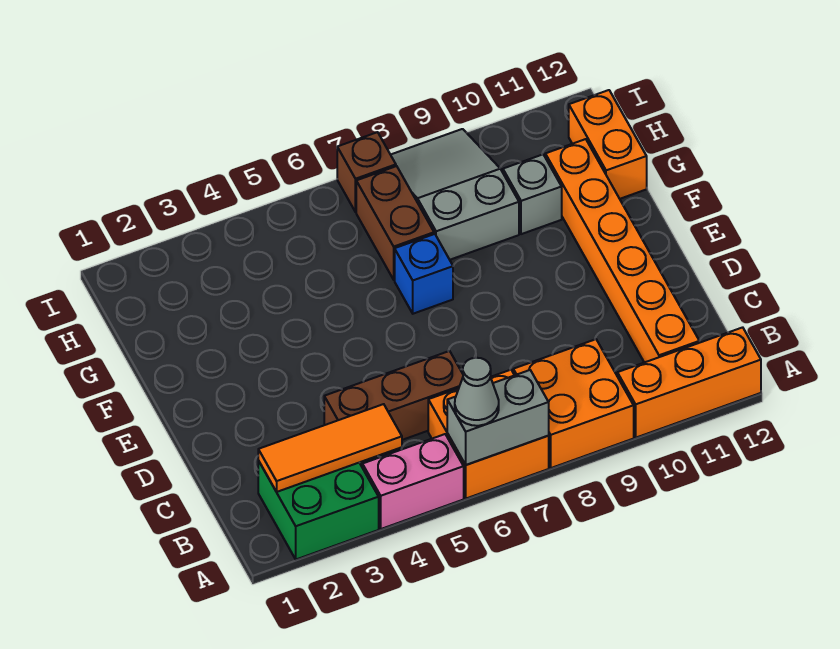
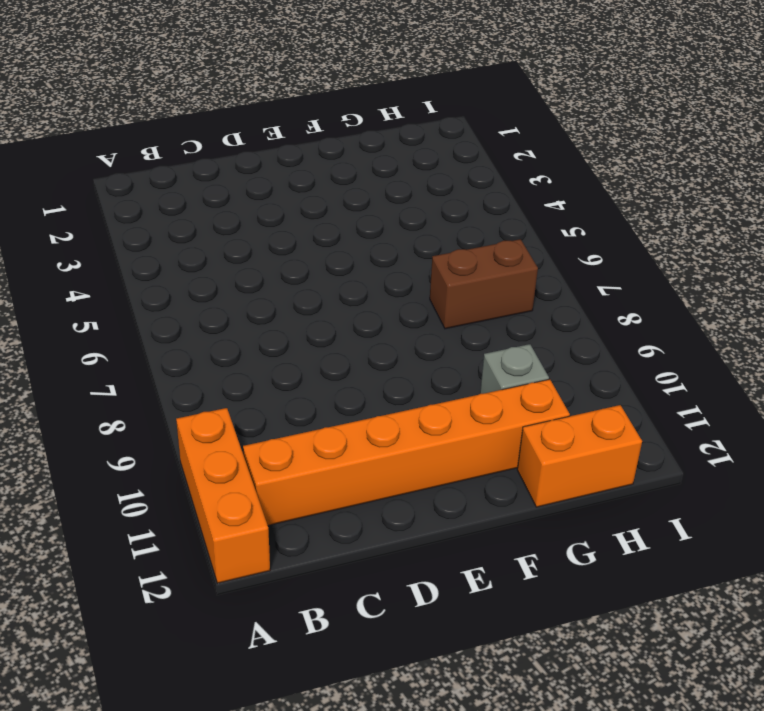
none -> green 2x2 brick [258,461,379,559]
none -> pink 1x2 brick [362,434,464,529]
none -> orange 2x2 brick [428,370,549,498]

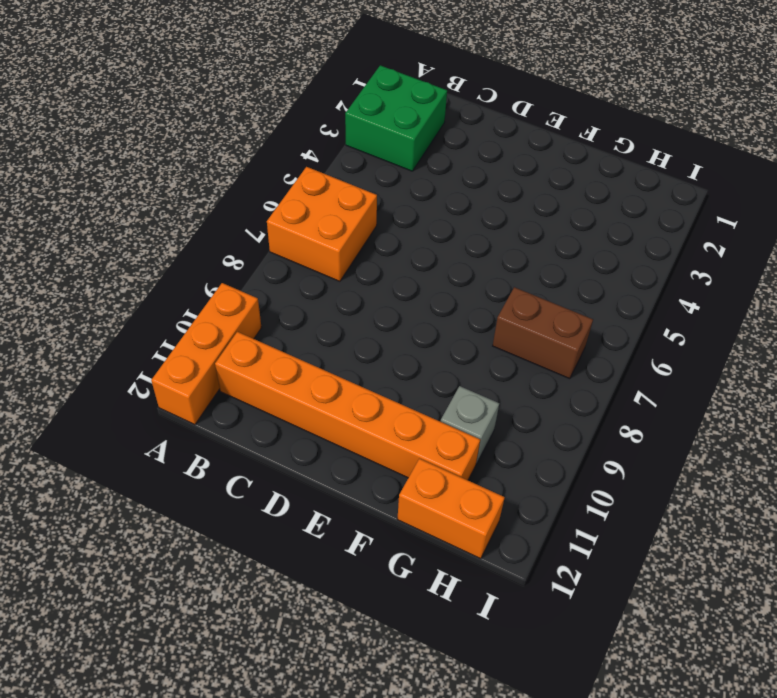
none -> pink 1x2 brick [362,434,464,529]
none -> orange 2x2 brick [513,339,634,468]
none -> brown 1x3 brick [324,351,463,440]

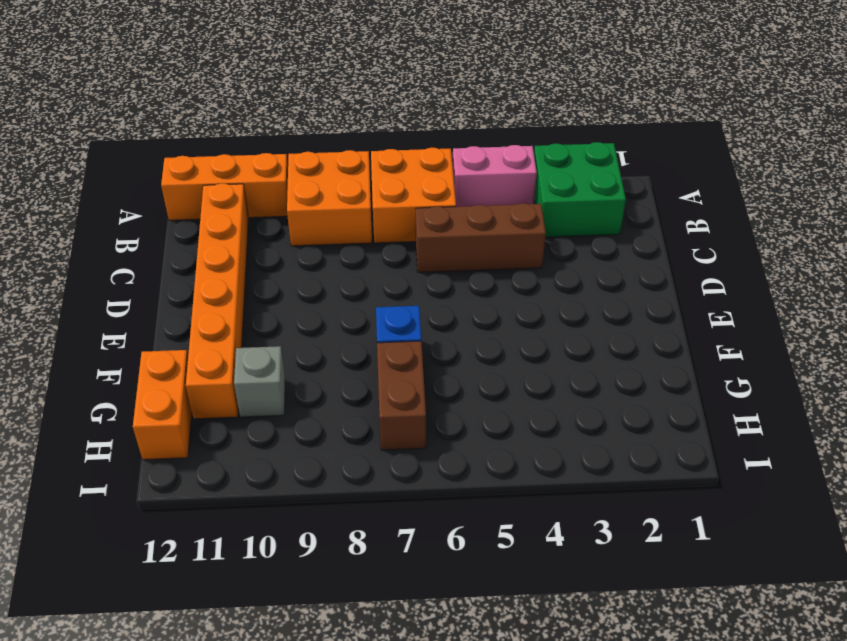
none -> grey 2x3 slope [391,129,519,260]
none -> brown 1x1 brick [337,132,396,212]
none -> grey 1x2 brick [447,370,549,465]

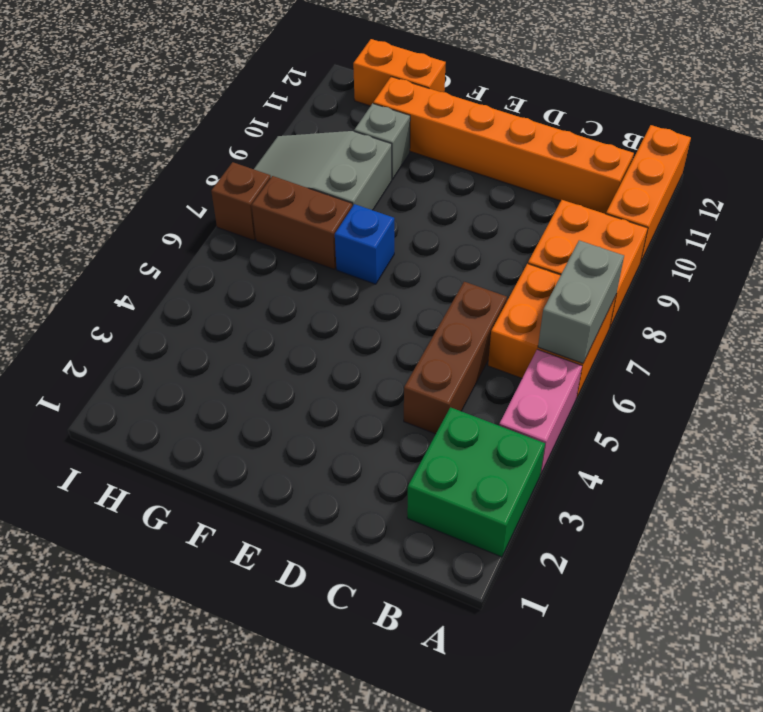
none -> orange 1x3 tile [258,404,402,492]
none -> grey 1x1 cone [455,358,499,426]

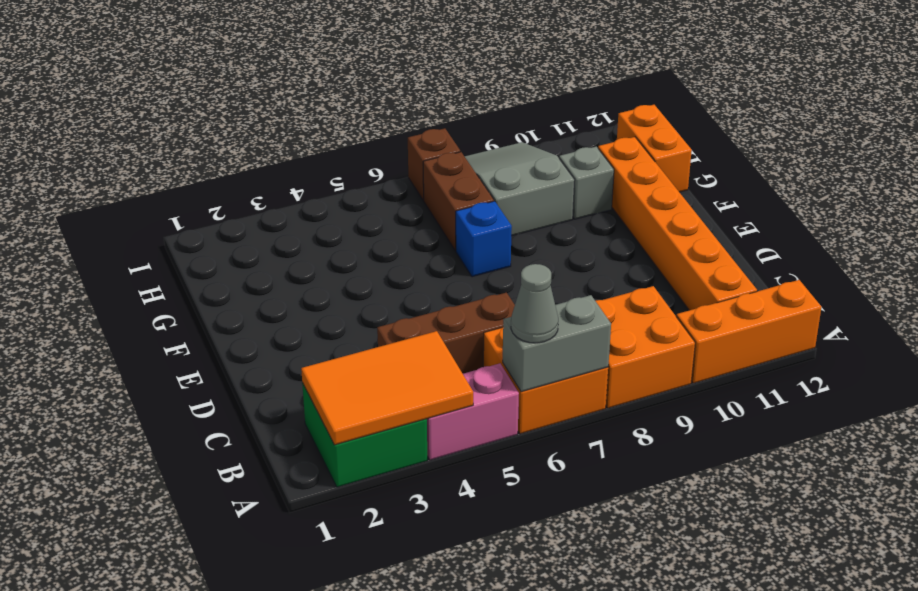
orange 2x3 tile [301,331,473,445] -> orange 1x3 tile [258,404,402,492]

